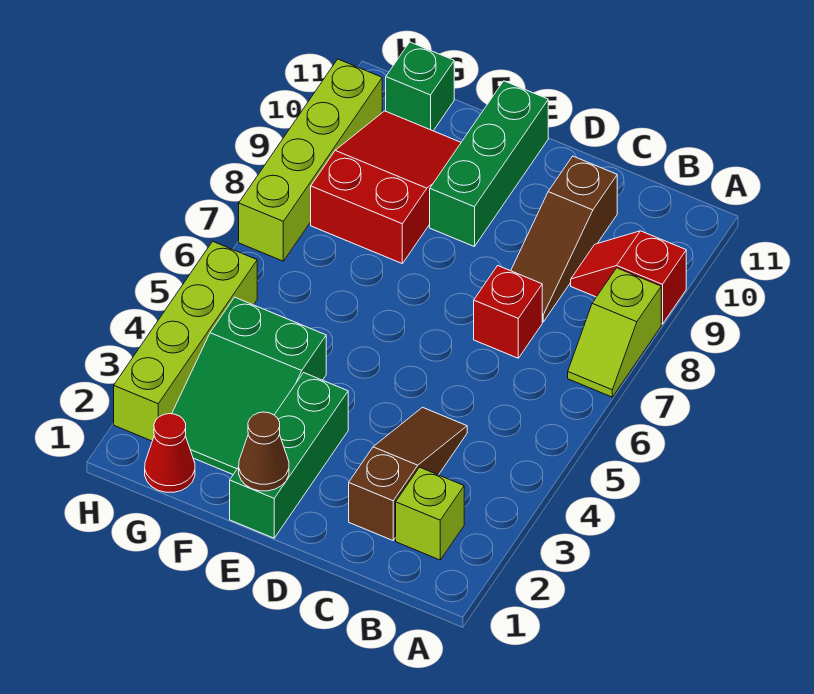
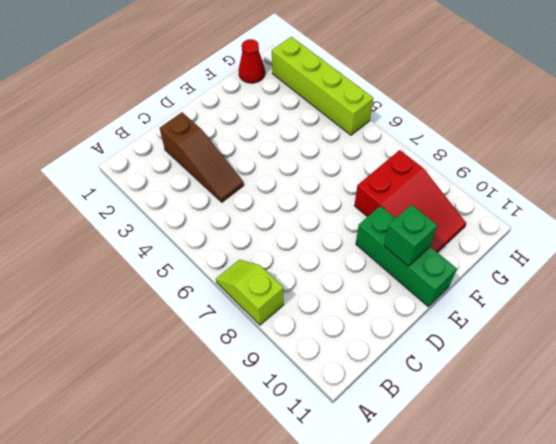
green 1x1 brick [384,205,437,266] -> green 1x1 brick moved to [386,42,454,131]
none -> red 1x2 slope [571,231,686,324]
none -> lime 1x1 brick [396,467,464,560]
none -> red 1x1 brick [474,266,542,358]

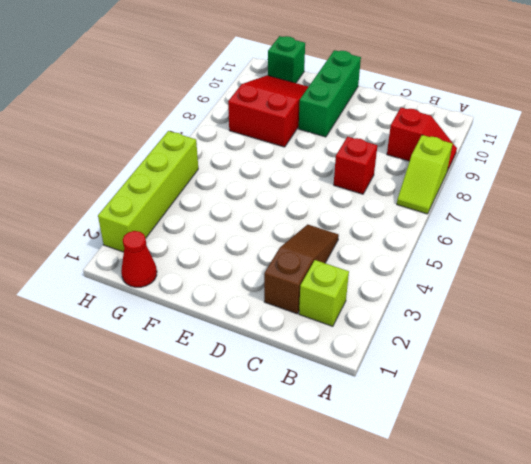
red 1x2 slope [387,108,457,171] -> red 1x2 slope turned to [571,231,686,324]
none -> brown 1x3 slope [511,156,617,322]
none -> green 1x3 brick [230,373,348,538]
none -> green 2x3 slope [172,297,326,474]

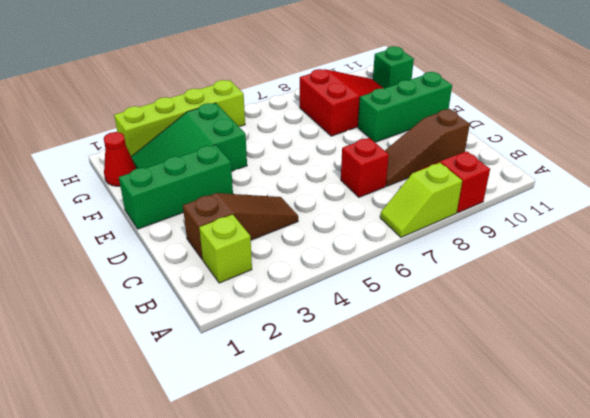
none -> lime 1x4 brick [239,59,382,261]
none -> brown 1x1 cone [239,412,289,491]

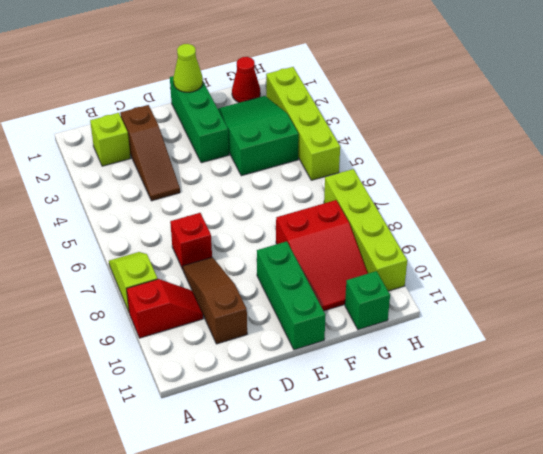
lime 1x1 cone [173,44,203,92] -> brown 1x1 cone [239,412,289,491]

